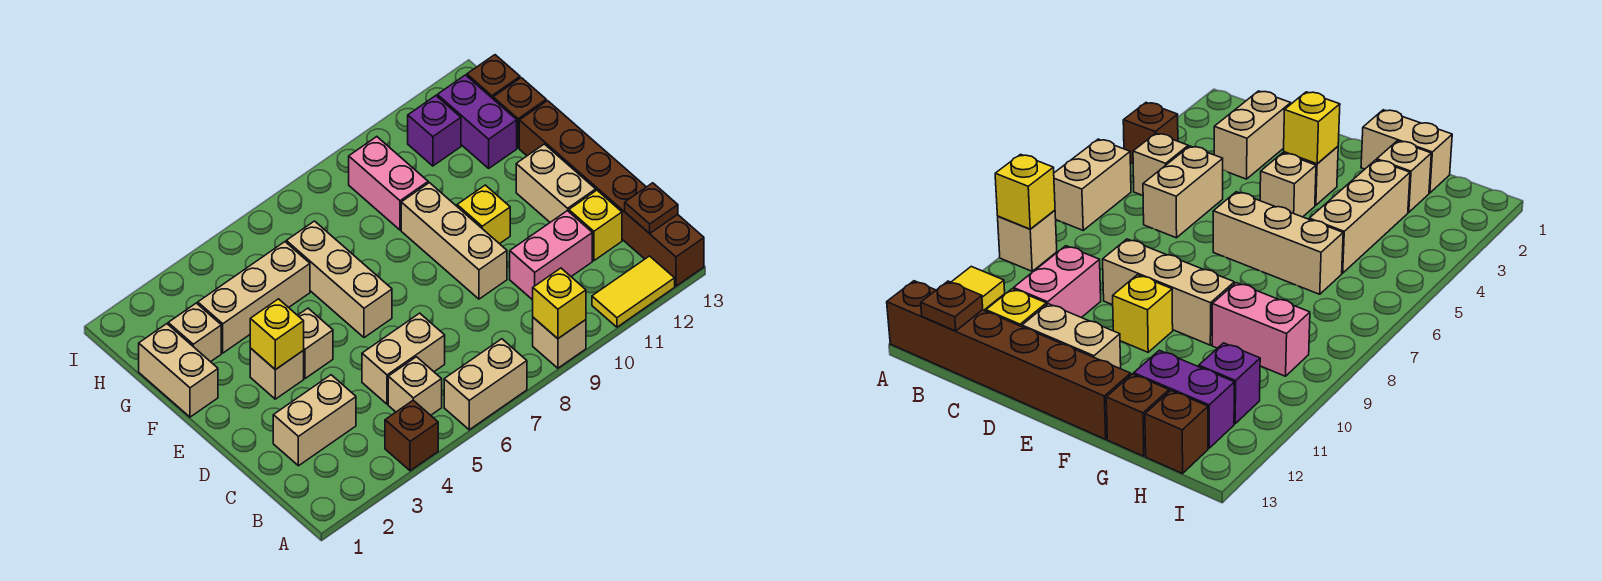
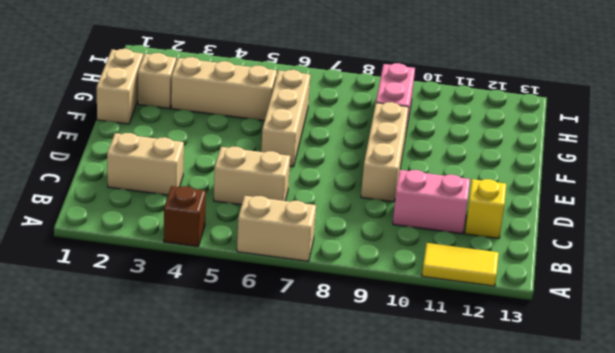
none -> tan 1x1 brick [533,317,586,368]
none -> brown 1x6 brick [519,101,704,286]
none -> tan 1x1 brick [388,357,442,415]

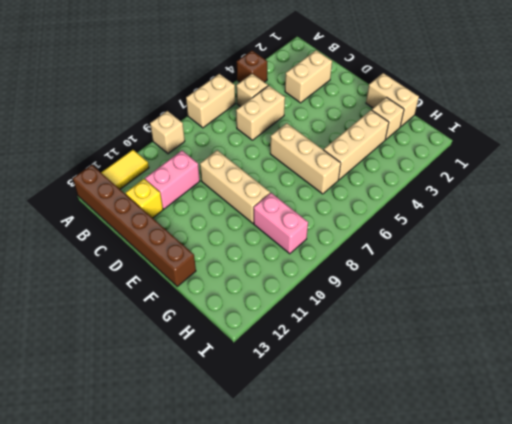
none -> tan 1x2 brick [516,144,596,222]
none -> tan 1x1 brick [250,348,304,399]
none -> tan 1x1 brick [298,308,333,379]

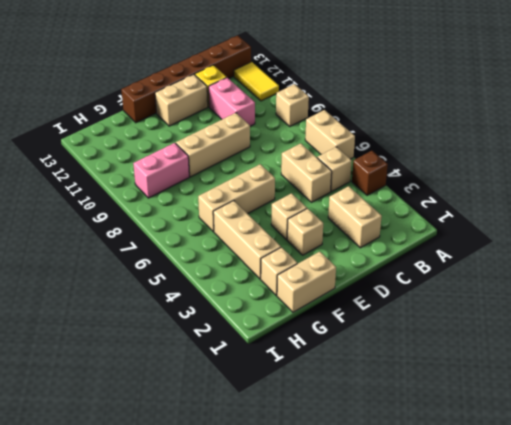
none -> yellow 1x1 brick [457,185,510,244]
none -> purple 1x2 brick [437,75,517,168]
none -> brown 1x1 brick [493,78,546,148]

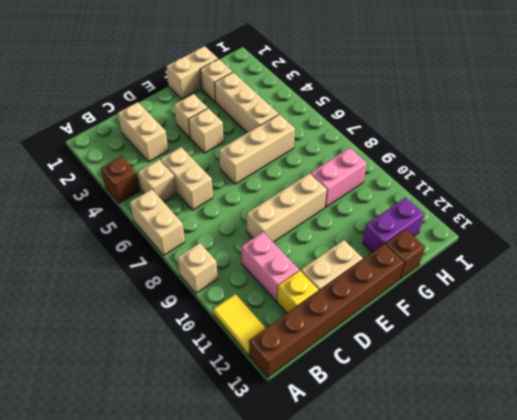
none -> yellow 1x1 brick [457,185,510,244]
none -> purple 1x1 brick [408,96,461,166]
none -> brown 1x1 brick [467,55,520,99]

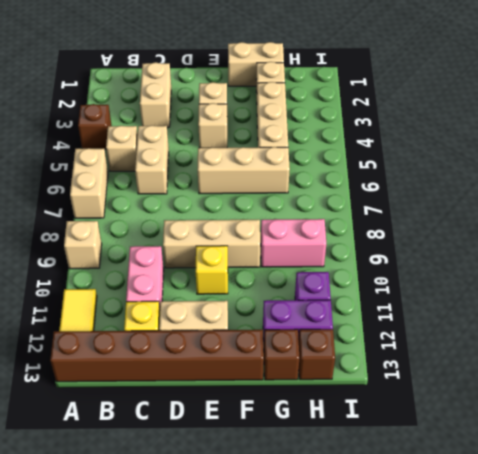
none -> yellow 1x1 brick [533,268,586,339]
none -> brown 1x1 plate [625,183,678,234]
none -> yellow 1x1 brick [250,299,304,370]

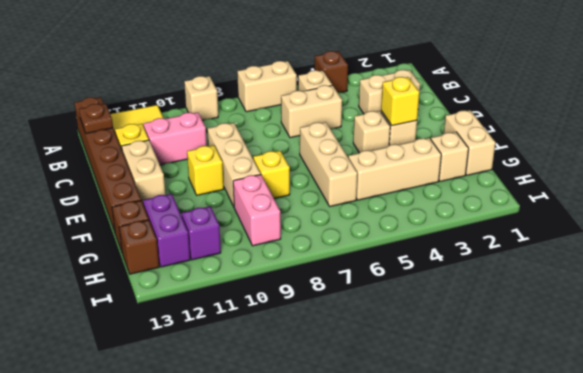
yellow 1x1 brick [253,151,290,198] -> yellow 1x1 brick moved to [533,268,586,339]

